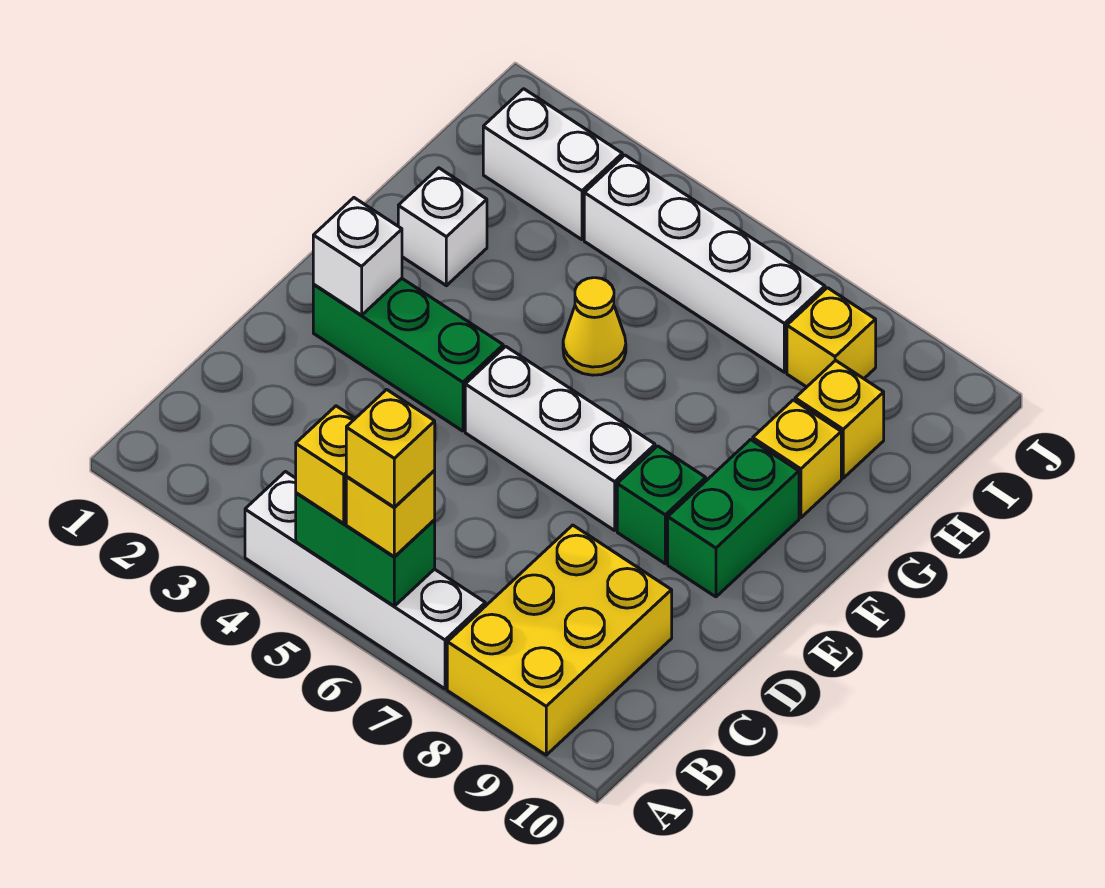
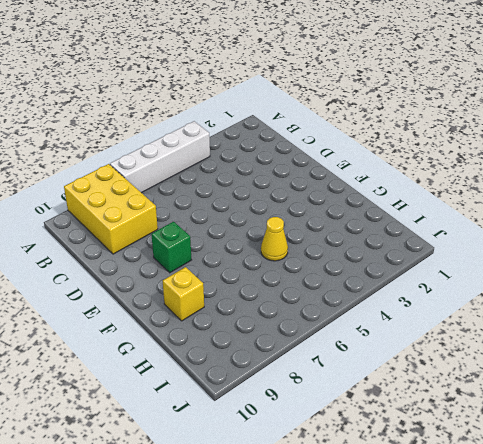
none -> green 1x3 brick [313,278,503,431]
none -> white 1x3 brick [465,346,655,530]
none -> green 1x2 brick [668,440,799,597]

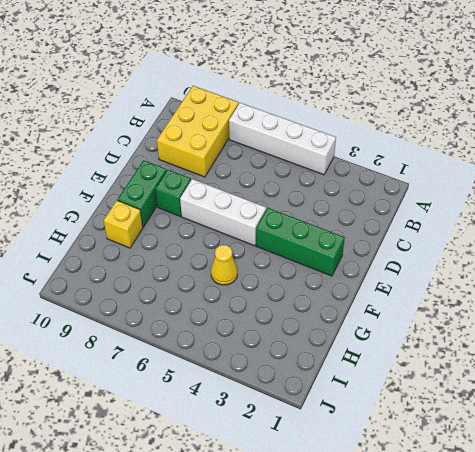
none -> white 1x1 brick [398,168,487,286]
none -> yellow 1x1 brick [795,360,884,478]
none -> white 1x2 brick [483,89,622,240]

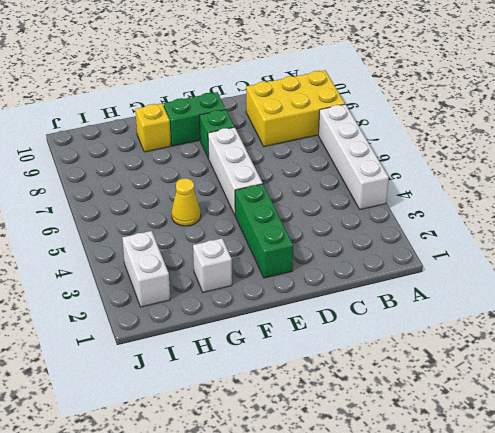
none -> yellow 1x1 brick [795,360,884,478]
none -> white 1x4 brick [584,155,825,372]
none -> yellow 1x1 brick [787,288,876,387]

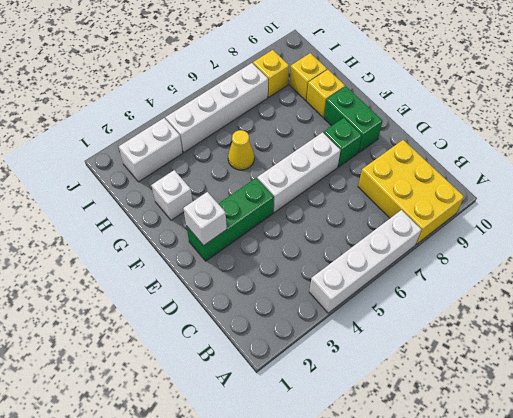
none -> green 1x2 brick [296,493,435,606]
none -> yellow 1x1 brick [296,406,355,523]
none -> yellow 1x1 brick [346,471,435,557]

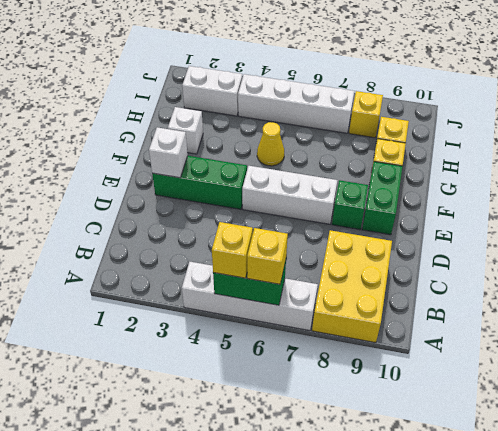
none -> yellow 1x1 brick [346,390,435,507]

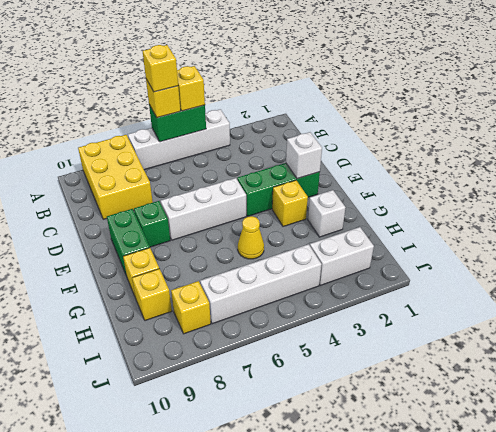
yellow 1x1 brick [272,180,308,227] -> none

